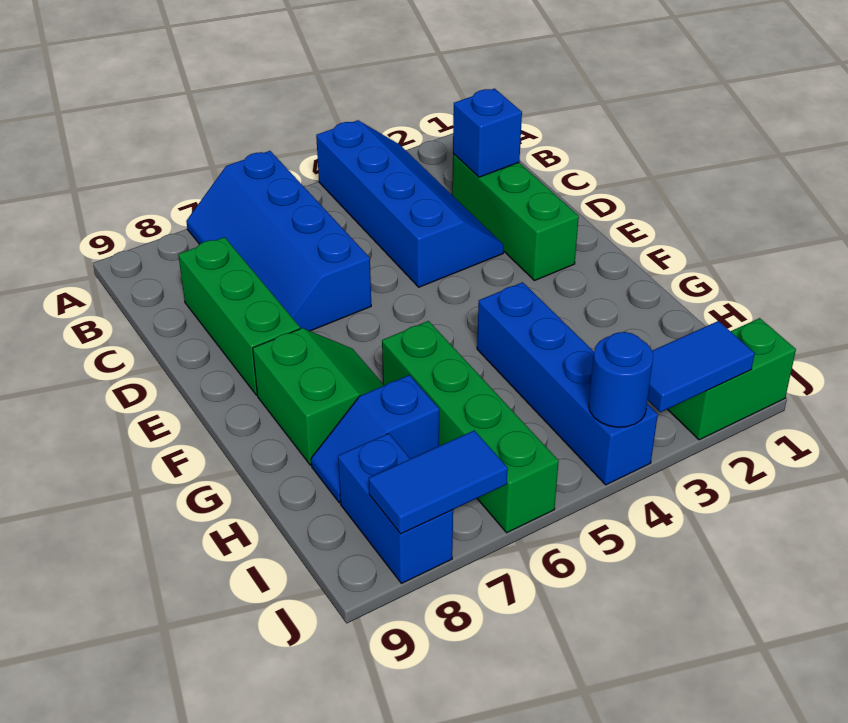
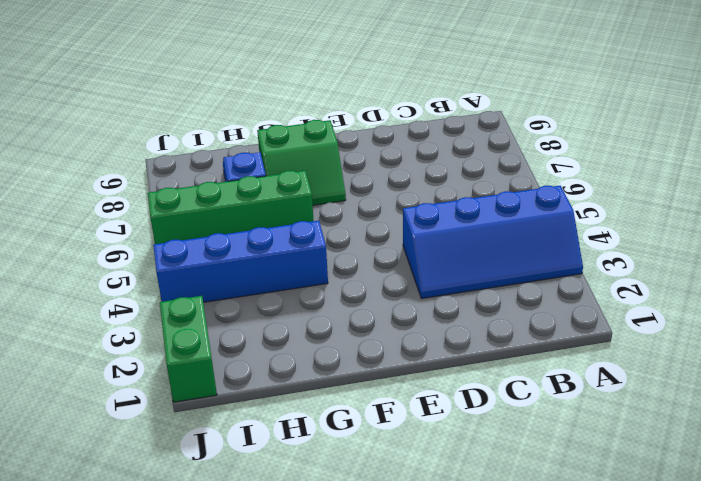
none -> blue 2x4 slope [186,151,371,331]
none -> green 1x3 brick [452,154,579,281]
none -> green 1x3 brick [178,237,300,395]

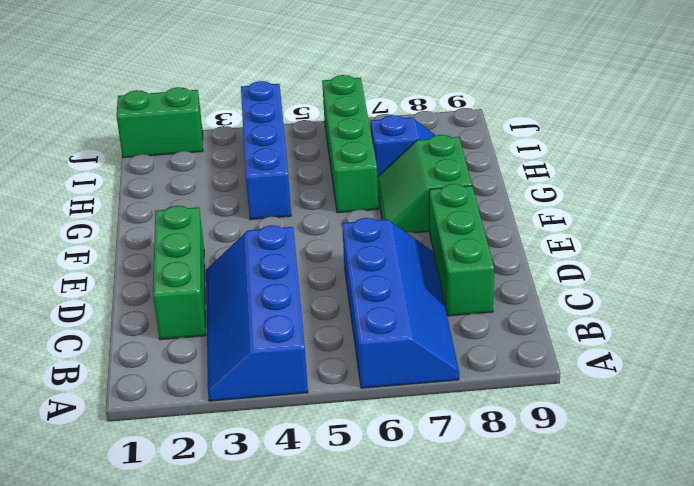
none -> blue 1x2 brick [338,433,453,584]
none -> blue 1x1 brick [453,89,522,177]
none -> blue 1x2 tile [647,321,755,412]

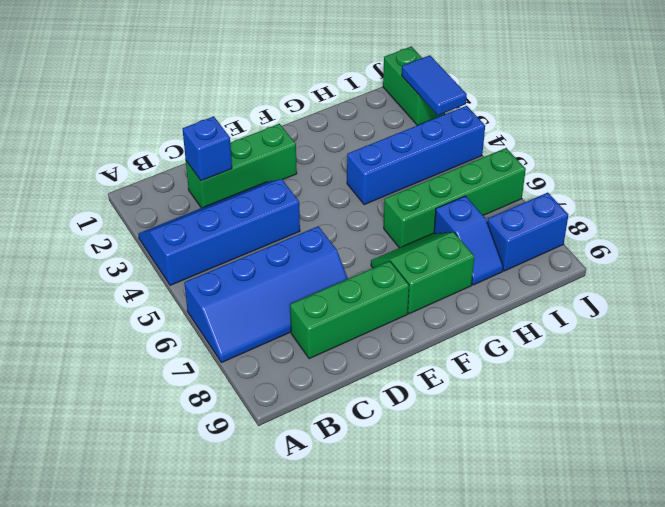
none -> blue 1x1 round brick [589,332,653,427]
none -> blue 1x2 tile [369,430,508,534]

